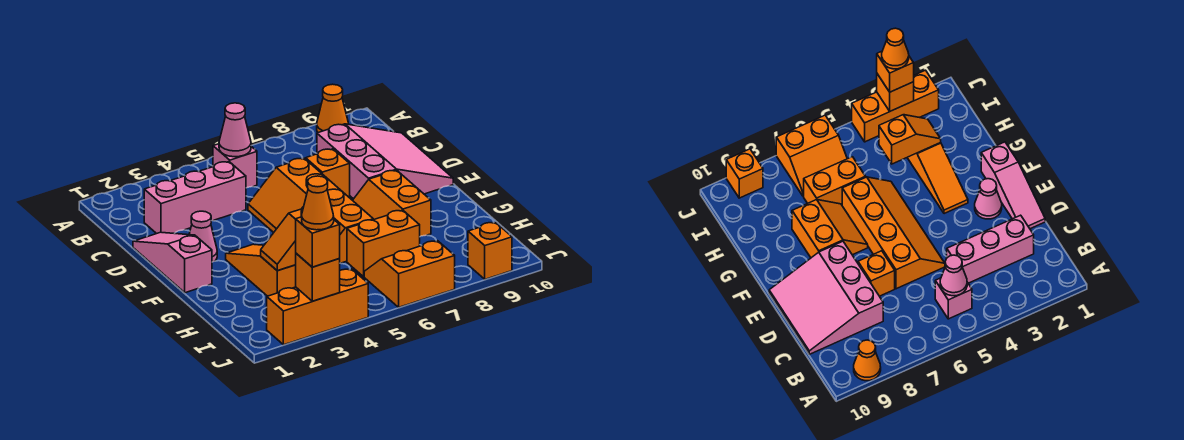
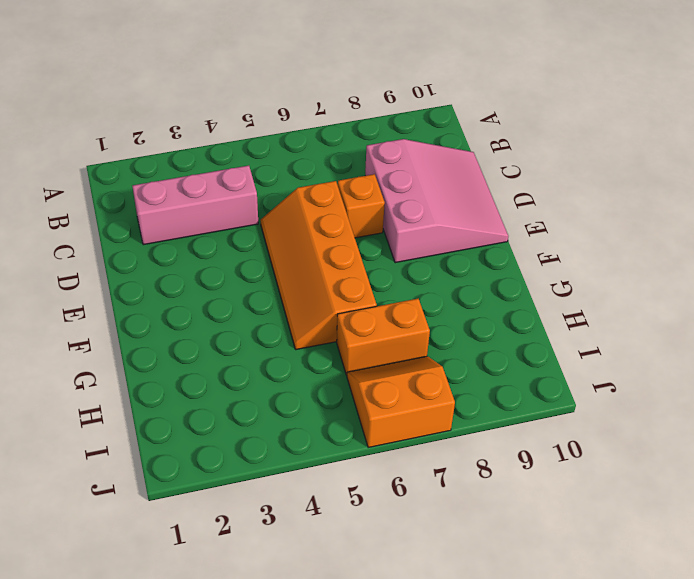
none -> orange 1x1 cone [317,84,348,132]
none -> pink 1x1 brick [213,144,257,188]
none -> pink 1x3 slope [133,232,212,293]

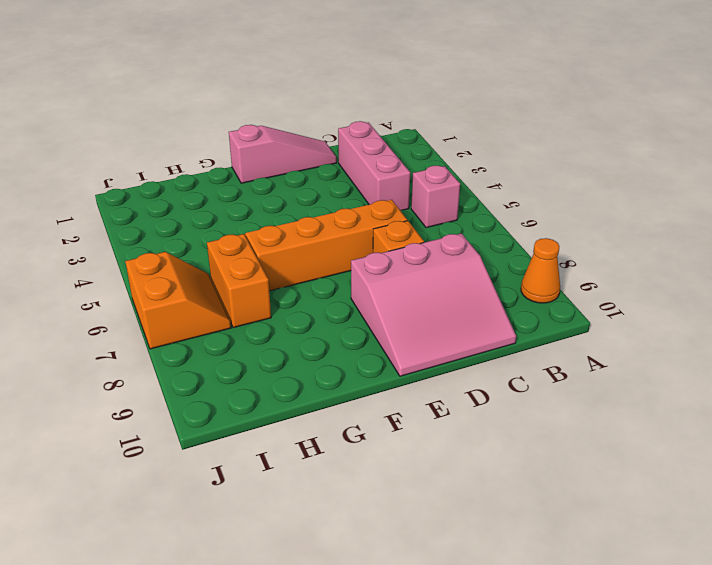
none -> pink 1x1 cone [189,211,217,262]
none -> orange 1x3 slope [226,244,296,296]
none -> orange 2x2 slope [353,170,431,236]

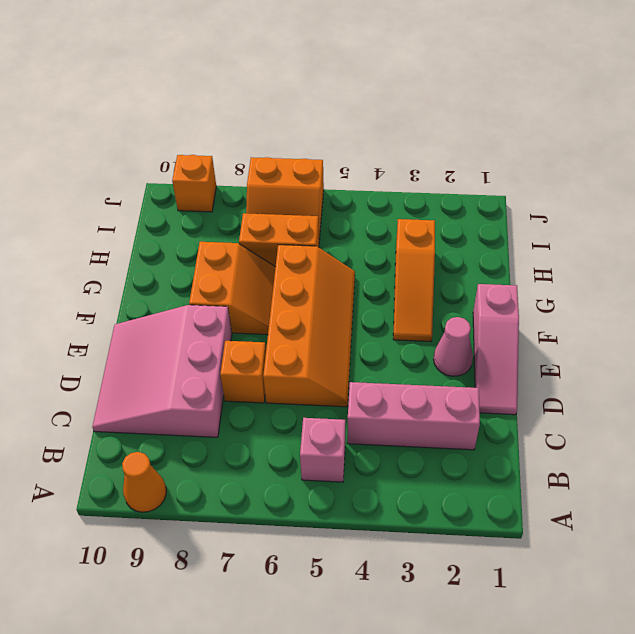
none -> orange 1x3 brick [267,269,368,345]
none -> pink 1x1 cone [219,103,251,157]
none -> orange 1x2 slope [261,207,303,271]

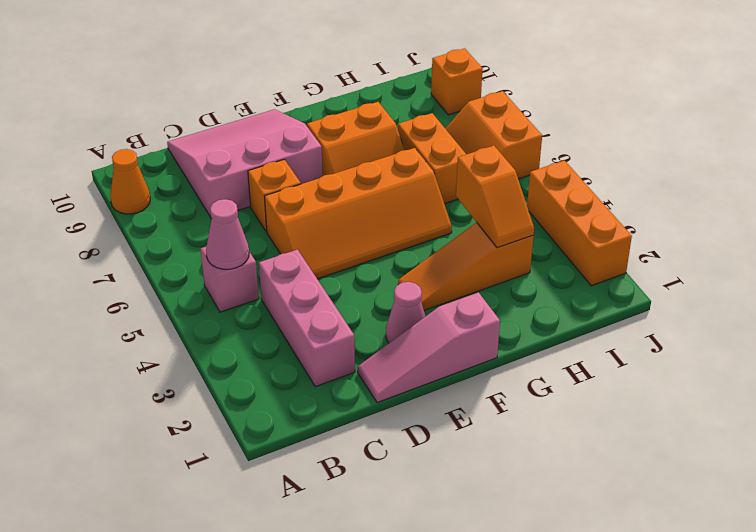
none -> orange 1x1 brick [296,253,340,301]
none -> orange 1x1 brick [296,217,340,267]
none -> orange 1x1 cone [302,176,334,230]

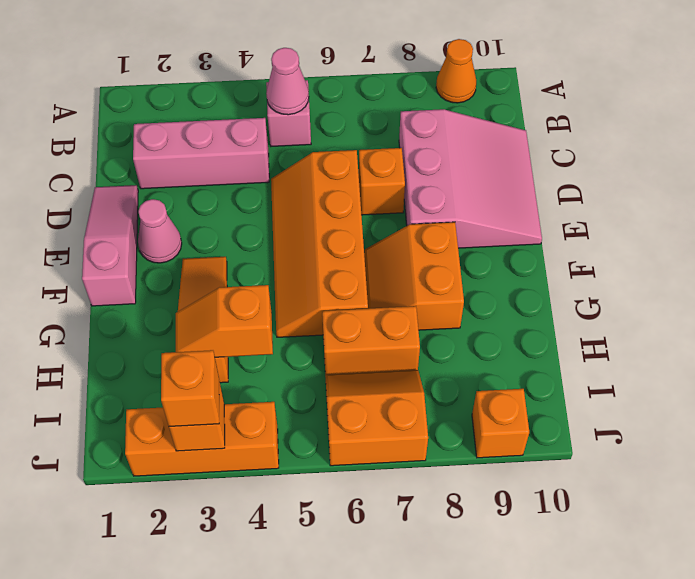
none -> orange 1x1 cone [302,176,334,230]

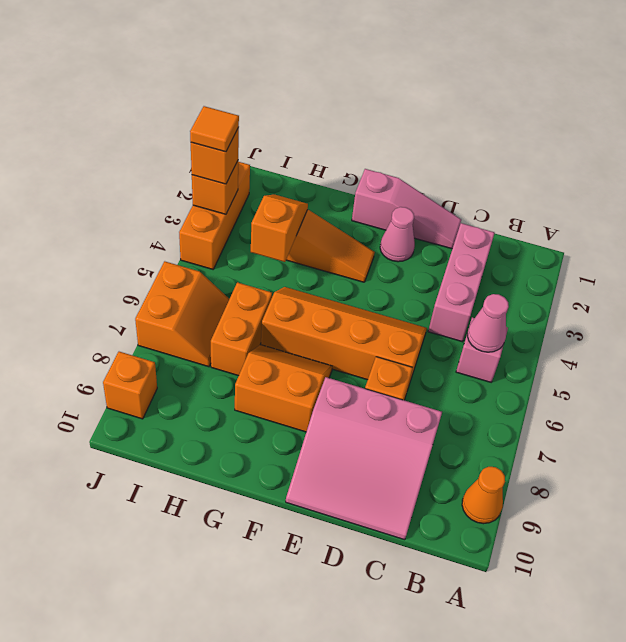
orange 1x1 tile [190,106,239,152] -> orange 1x1 cone [302,176,334,230]

